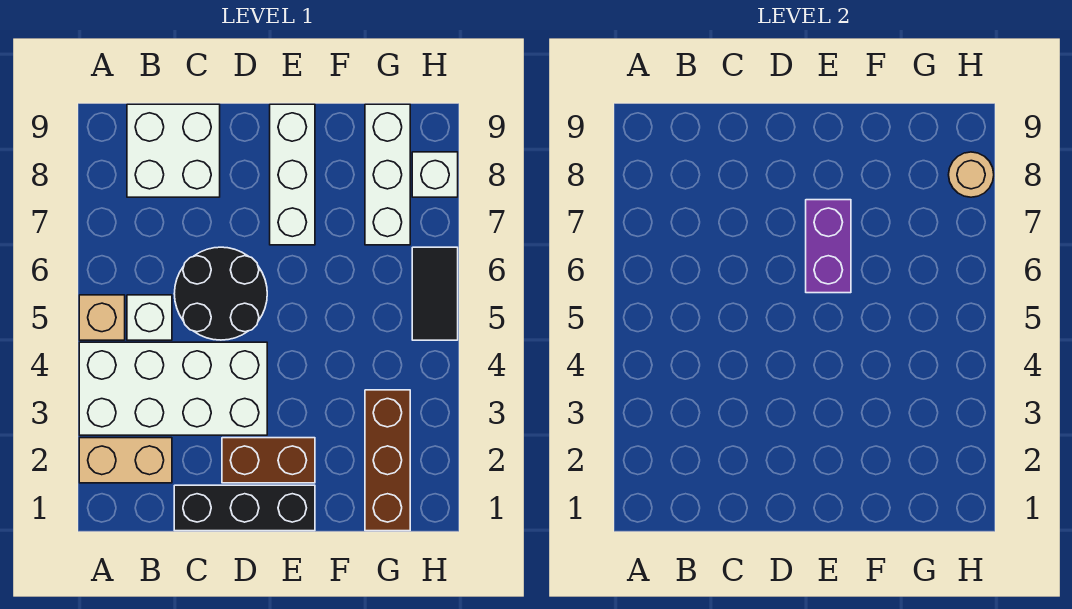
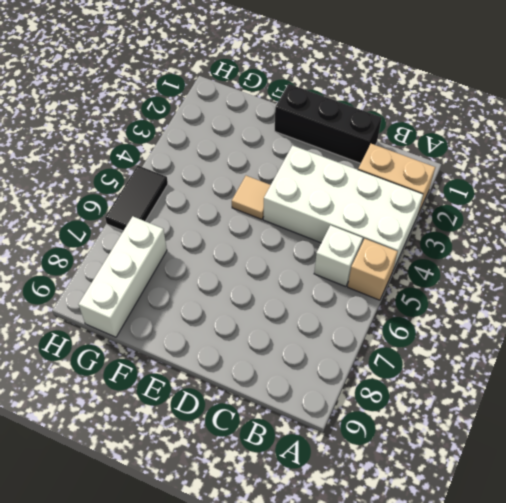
tan 1x1 tile [232,176,270,219] -> none
none -> white 2x2 brick [127,104,220,197]
none -> black 2x2 round brick [174,247,267,340]
none -> brown 1x2 brick [222,438,315,483]

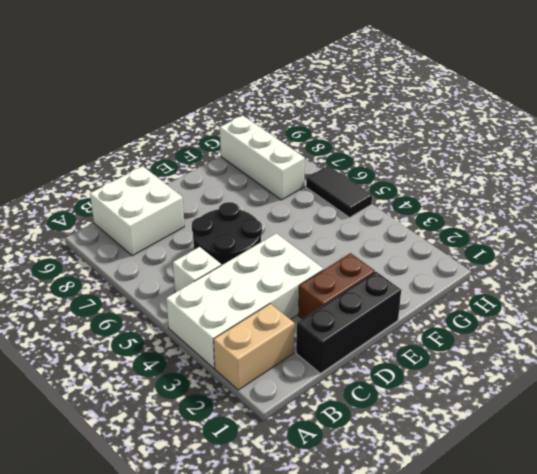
none -> tan 1x1 brick [79,295,125,340]
none -> white 1x3 brick [270,104,315,245]
none -> brown 1x3 brick [365,390,410,531]

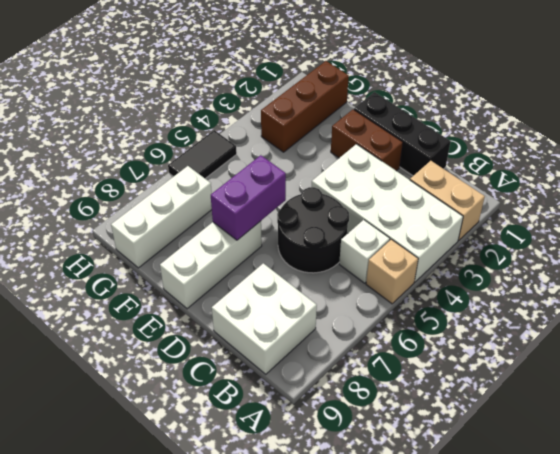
none -> white 1x1 brick [412,152,458,197]
none -> tan 1x1 round brick [949,152,994,197]

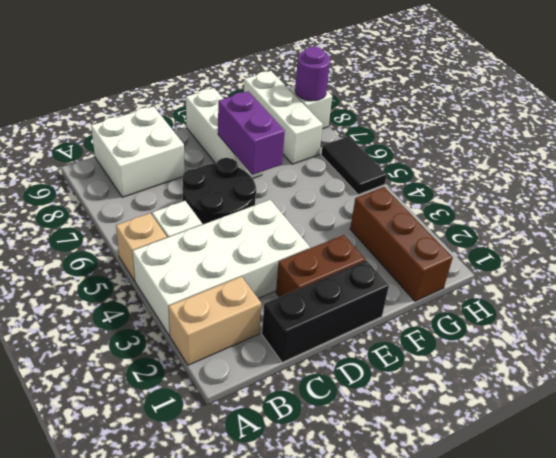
purple 1x1 round brick [295,47,330,101] -> tan 1x1 round brick [949,152,994,197]

